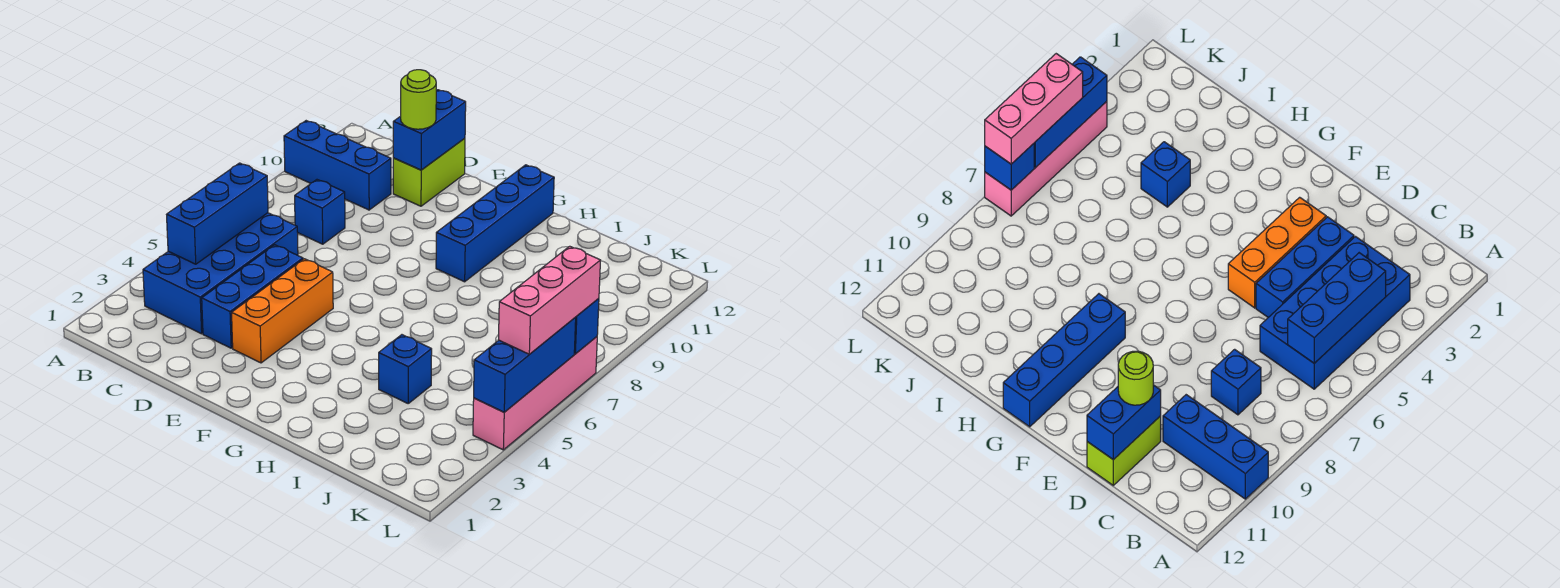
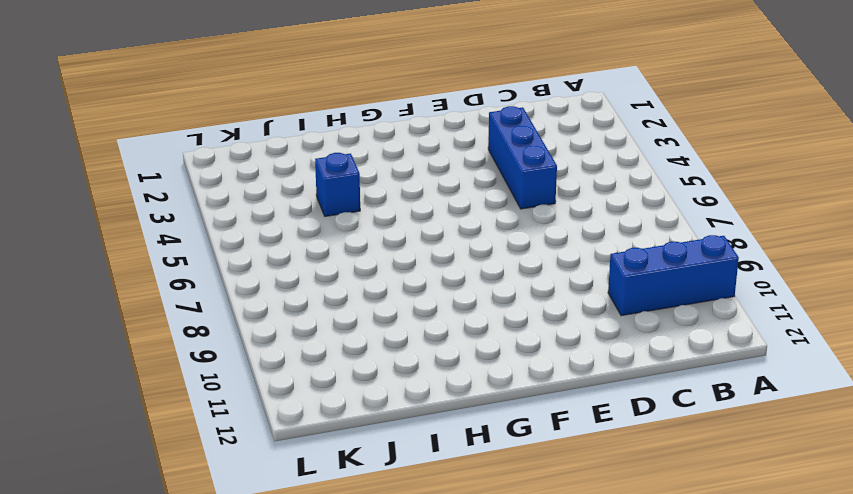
none -> blue 2x4 brick [143,213,298,334]
none -> blue 1x1 brick [295,180,345,244]
none -> lime 1x2 brick [393,138,465,206]

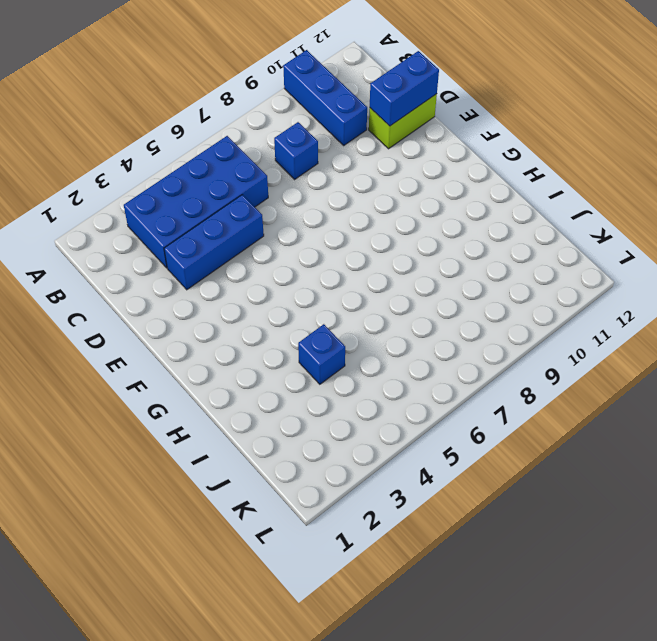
none -> orange 1x3 brick [232,259,333,363]
none -> blue 1x4 brick [436,165,554,282]
none -> pink 1x4 brick [473,337,597,450]

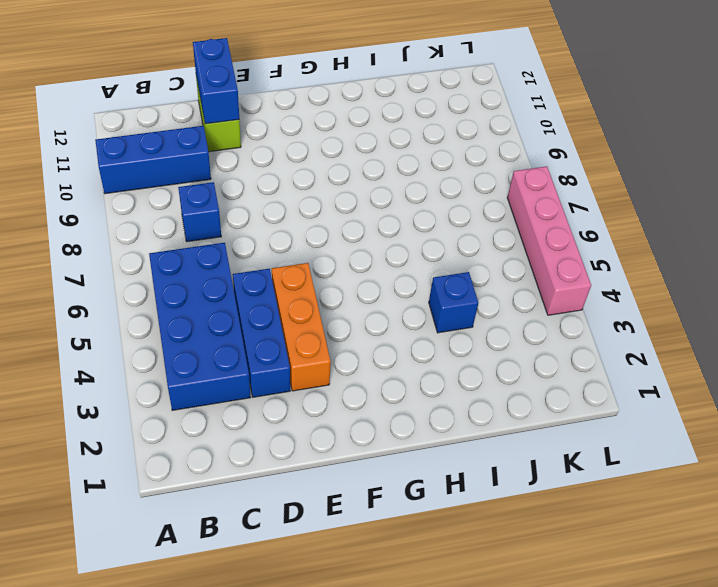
none -> blue 1x4 brick [436,165,554,282]
none -> blue 1x3 brick [167,163,268,264]
none -> blue 1x3 brick [474,318,576,412]

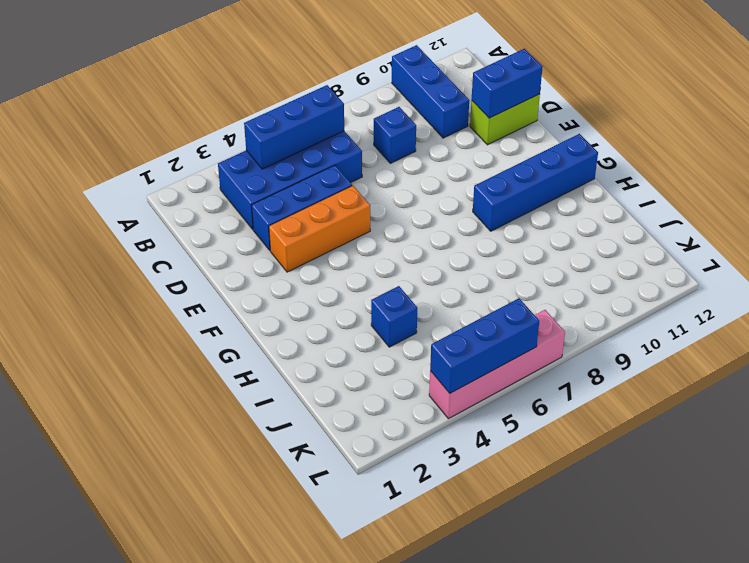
none -> blue 1x1 brick [574,298,599,354]
none -> lime 1x1 round brick [401,70,436,129]
none -> pink 1x3 brick [498,246,601,354]

